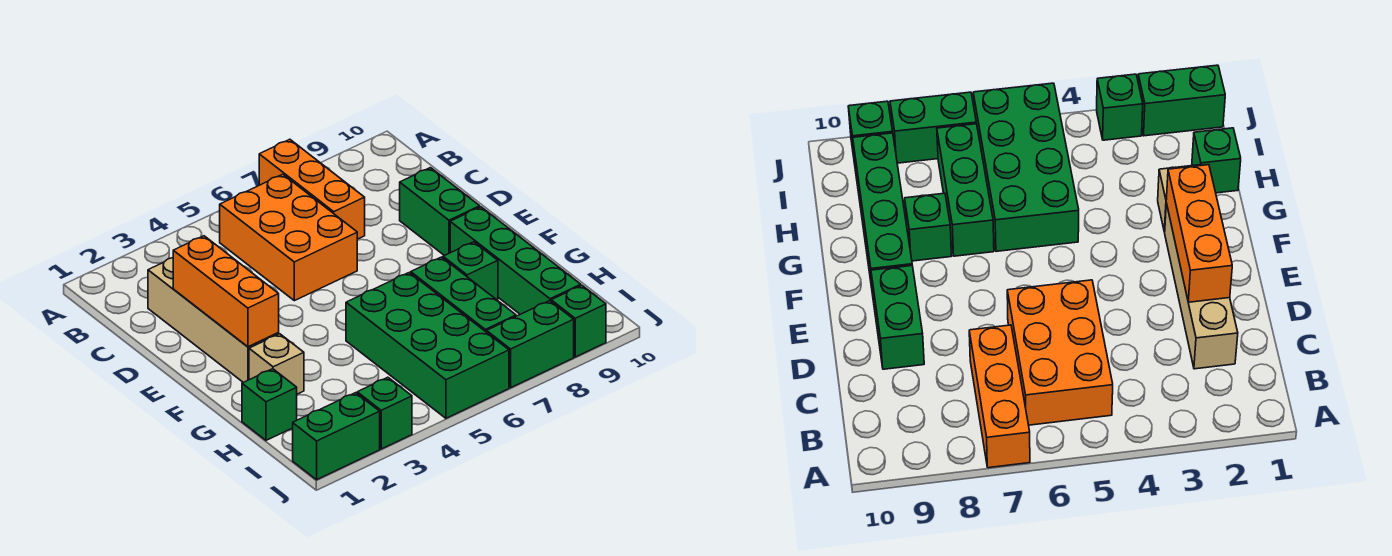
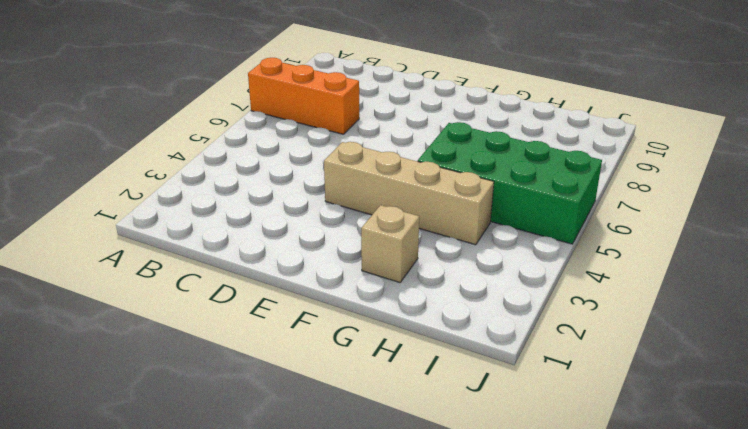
tan 1x4 brick [324,142,494,245] -> tan 1x4 brick moved to [148,258,279,383]
none -> orange 2x3 brick [220,174,357,301]
none -> green 1x2 brick [400,168,480,256]
none -> green 1x4 brick [450,207,581,314]

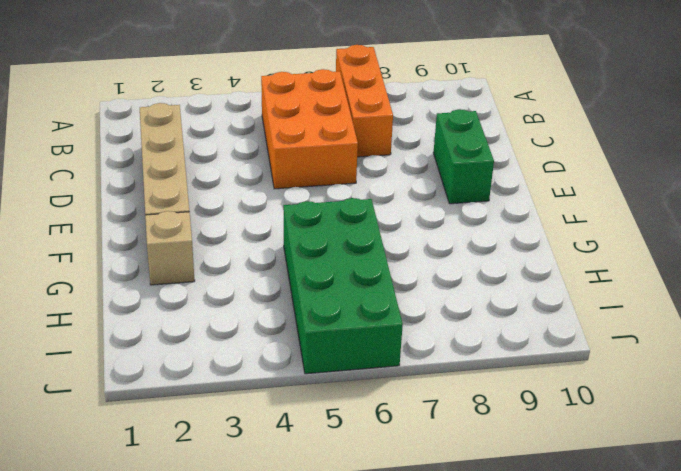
none -> green 1x4 brick [450,207,581,314]
none -> green 1x3 brick [411,257,516,332]
none -> green 1x1 brick [443,242,498,300]

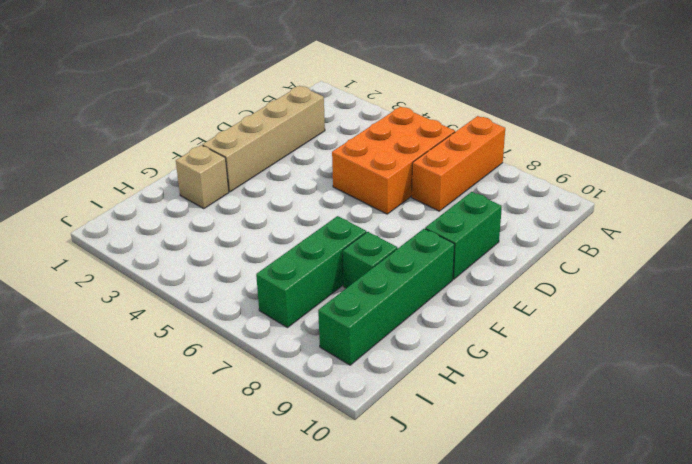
none -> green 2x4 brick [346,273,509,418]
none -> green 1x1 brick [242,369,297,440]
none -> green 1x2 brick [293,393,380,480]

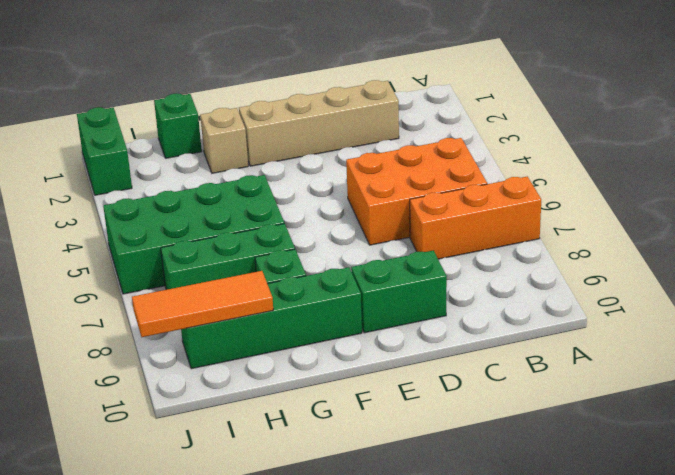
orange 1x3 tile [132,271,273,337] -> none
none -> green 1x1 brick [357,377,412,449]
none -> green 1x2 brick [487,301,574,388]
none -> green 1x1 brick [551,285,606,357]

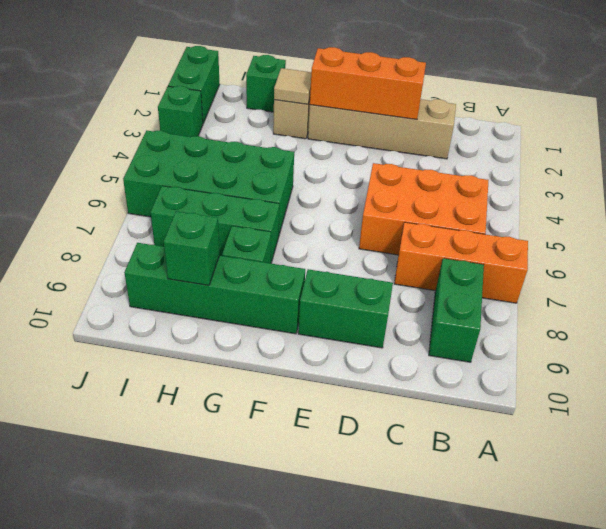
green 1x2 brick [429,258,484,362] -> green 1x2 brick moved to [487,301,574,388]
tan 1x1 tile [274,68,311,104] -> none
green 1x1 brick [164,211,220,285] -> green 1x1 brick moved to [551,285,606,357]

